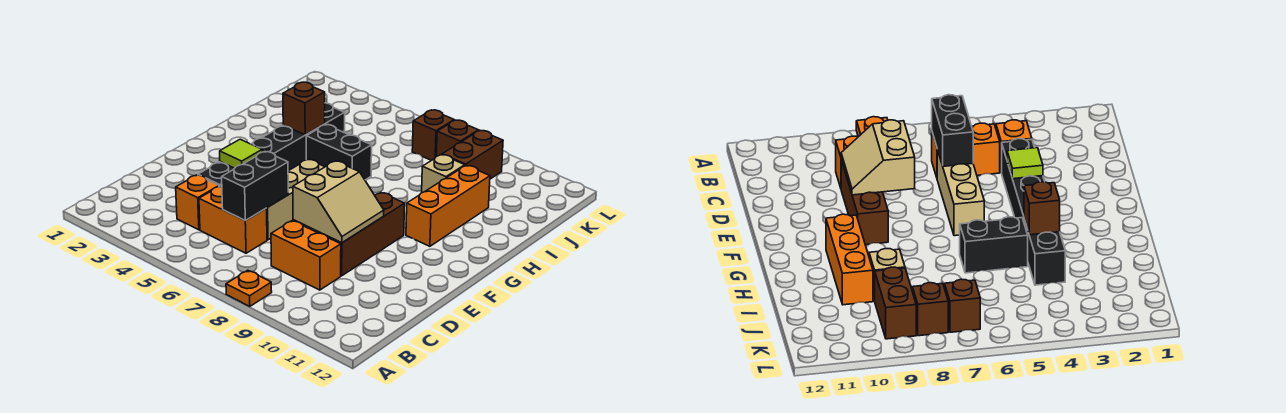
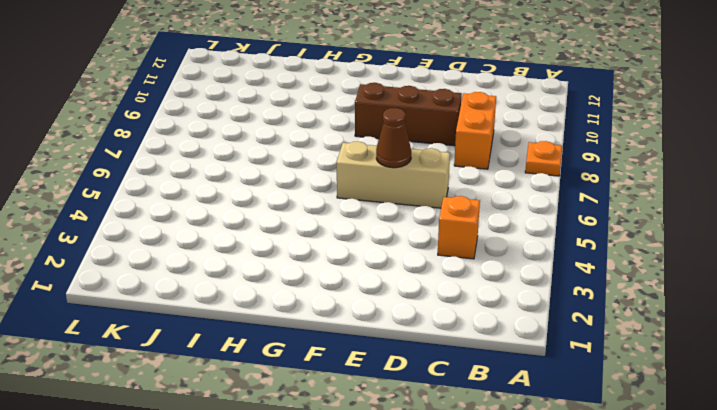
brown 1x1 cone [376,108,411,168] -> none
none -> orange 1x2 brick [199,186,267,253]
none -> black 1x6 brick [198,103,345,187]
none -> orange 1x3 brick [406,165,490,246]

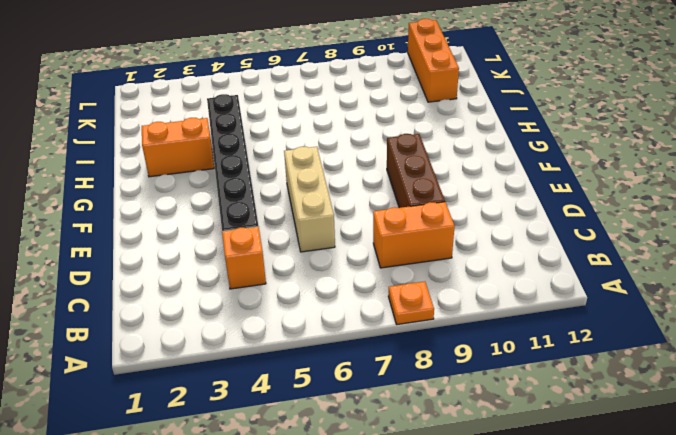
orange 1x2 brick [142,118,214,177] -> orange 1x2 brick moved to [199,186,267,253]
orange 1x3 brick [408,19,459,102] -> orange 1x3 brick moved to [406,165,490,246]
none -> black 1x2 brick [306,125,372,180]
none -> tan 1x1 brick [422,155,465,193]
none -> brown 1x2 brick [442,131,503,179]

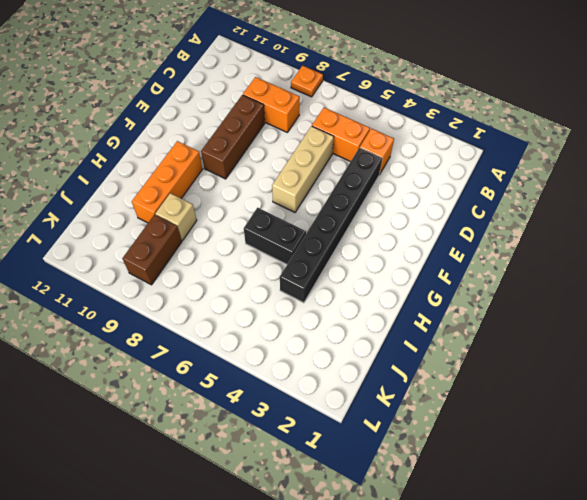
none -> brown 1x1 brick [412,110,454,161]
none -> brown 1x1 brick [436,120,479,156]
none -> black 1x2 brick [222,152,288,221]

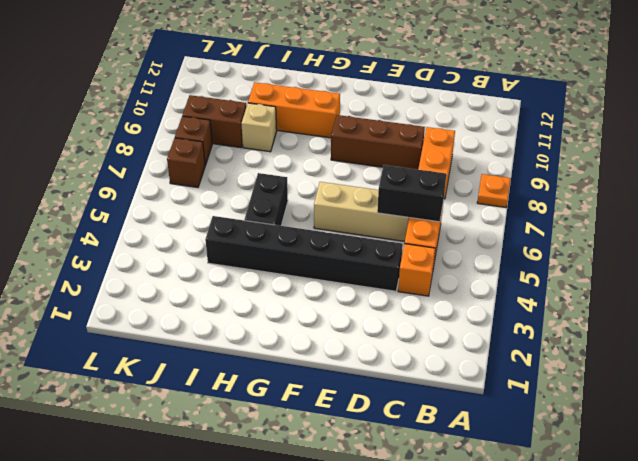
none -> tan 2x2 slope [293,161,384,243]
none -> lime 1x1 tile [220,139,262,168]
none -> brown 1x1 brick [283,82,325,135]

